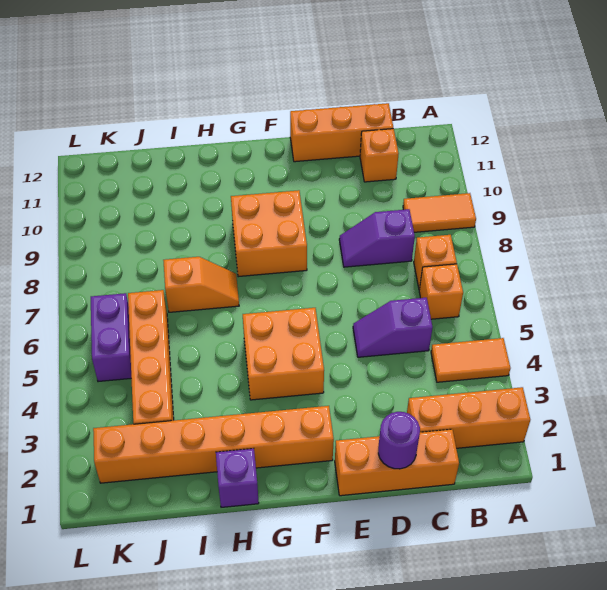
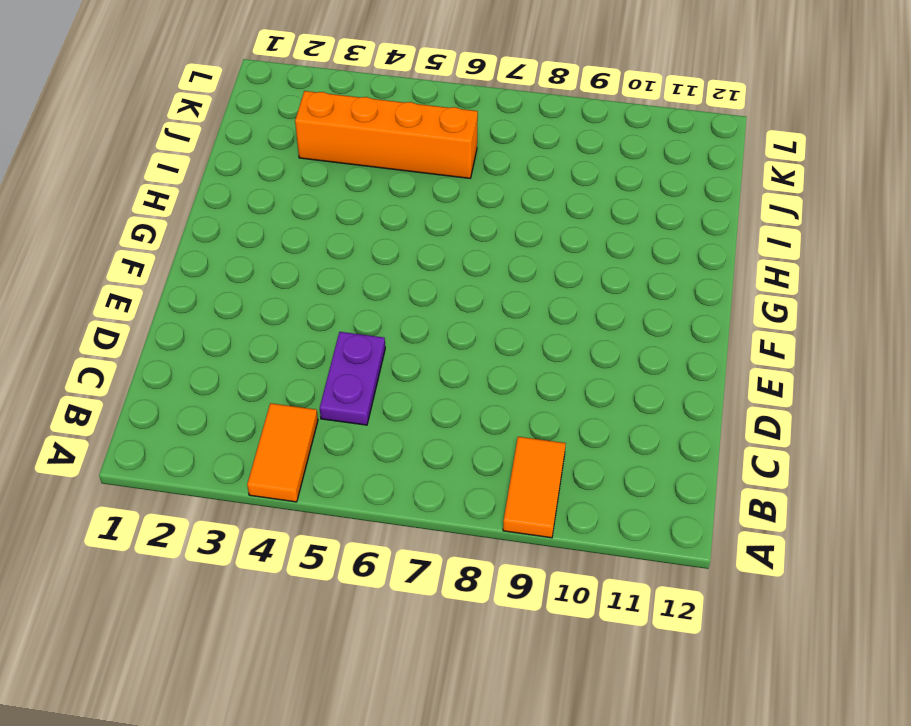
purple 1x2 plate [320,332,385,425] -> purple 1x2 slope [353,298,433,357]
none -> orange 1x3 brick [407,387,530,448]
none -> orange 1x1 brick [419,264,463,319]
none -> orange 1x1 brick [414,235,457,290]

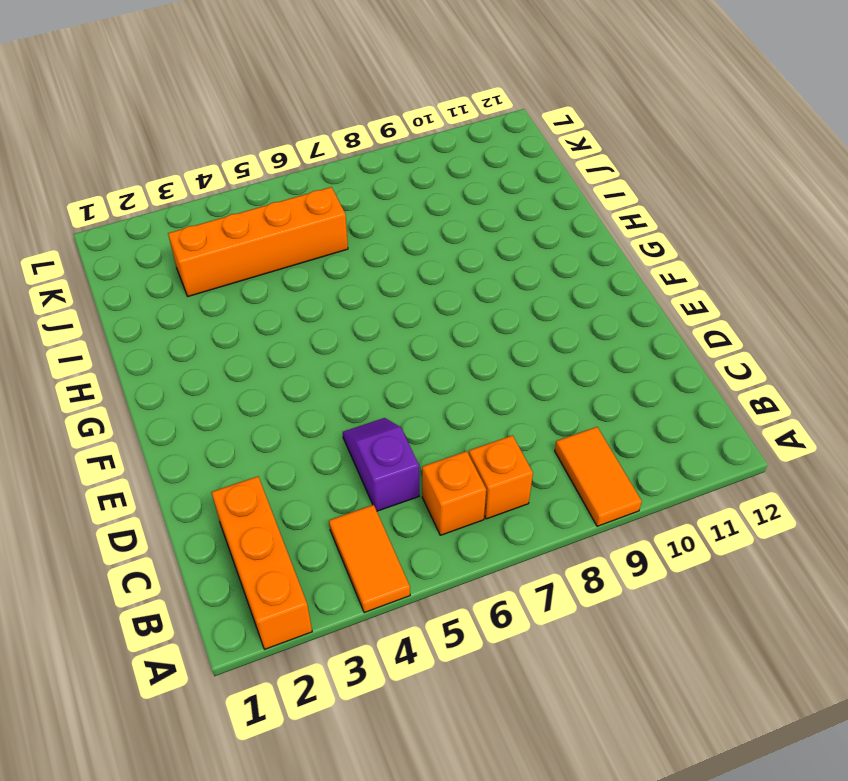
none -> orange 1x3 brick [335,429,459,496]
none -> purple 1x2 slope [339,209,415,267]
none -> orange 1x1 brick [360,129,399,182]

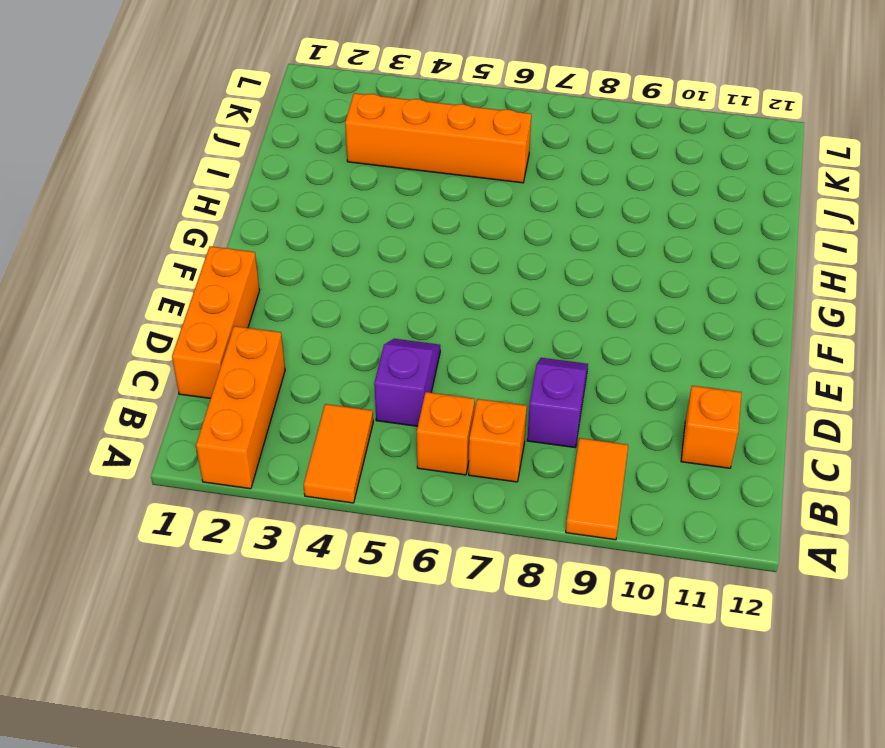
none -> orange 1x3 brick [290,103,393,162]
none -> orange 1x6 brick [93,406,334,483]
none -> orange 2x2 brick [243,308,324,400]

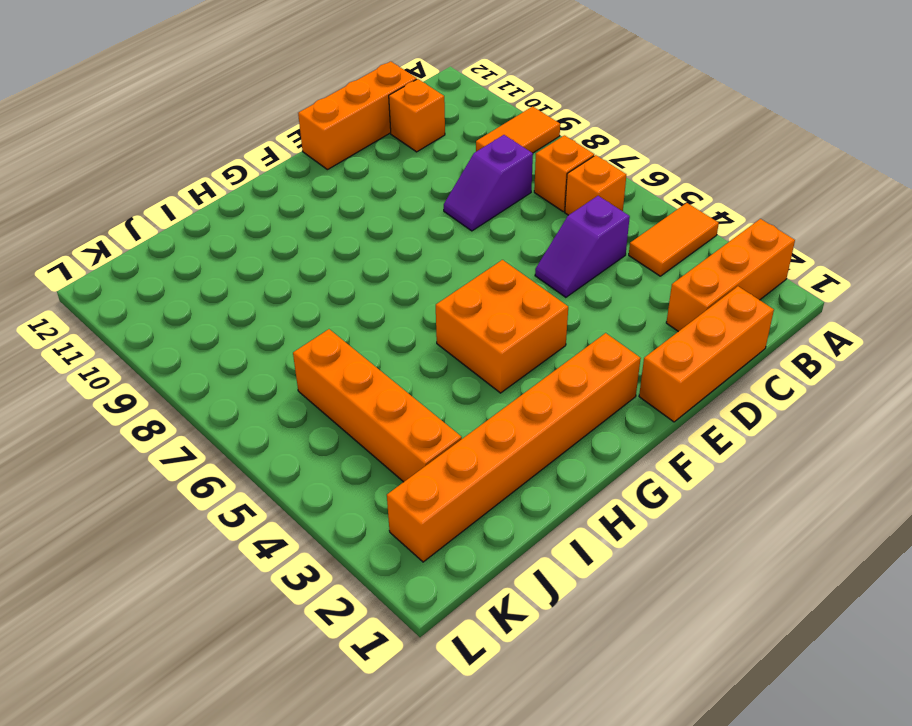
none -> orange 2x2 brick [231,190,307,277]
none -> purple 1x1 brick [216,449,259,507]
none -> orange 1x2 slope [163,257,239,312]

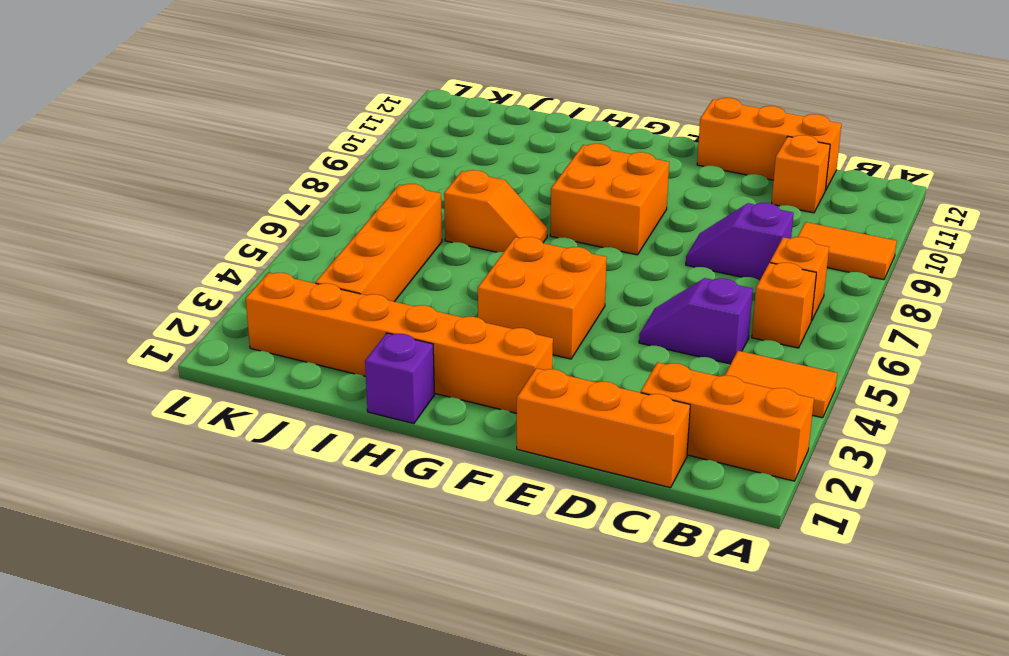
none -> purple 1x2 brick [91,293,131,382]
none -> purple 1x1 round brick [378,412,420,469]

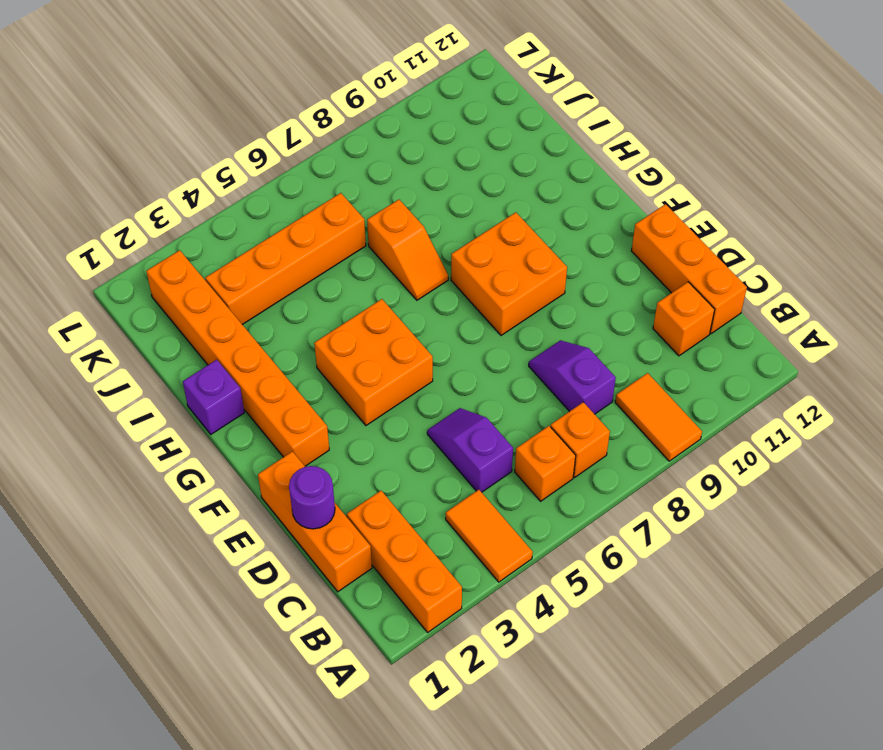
none -> purple 1x2 brick [91,293,131,382]

